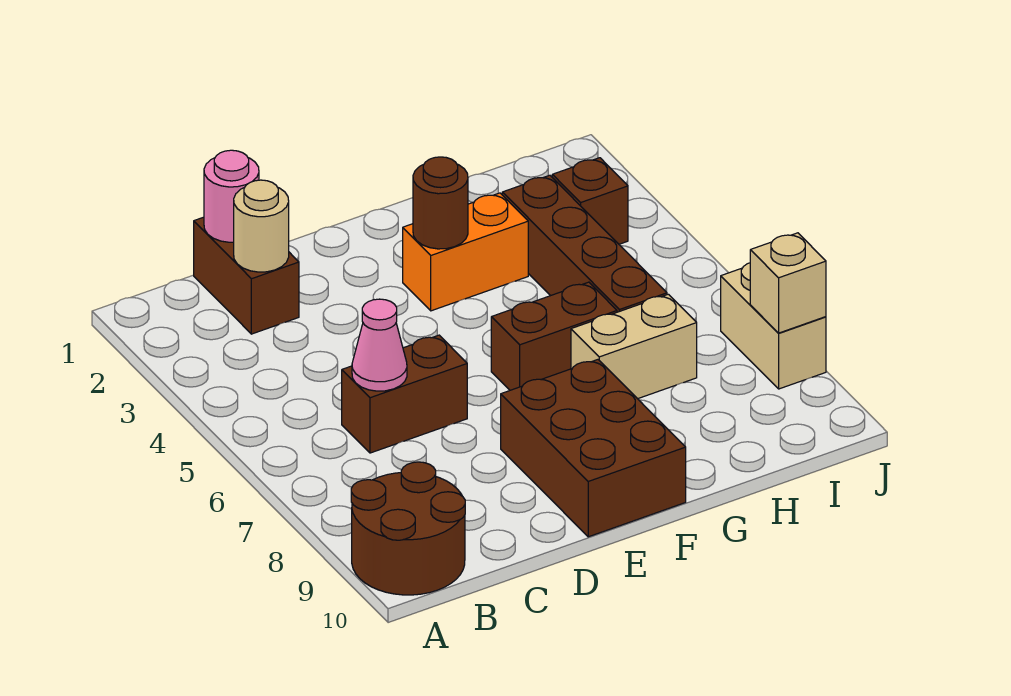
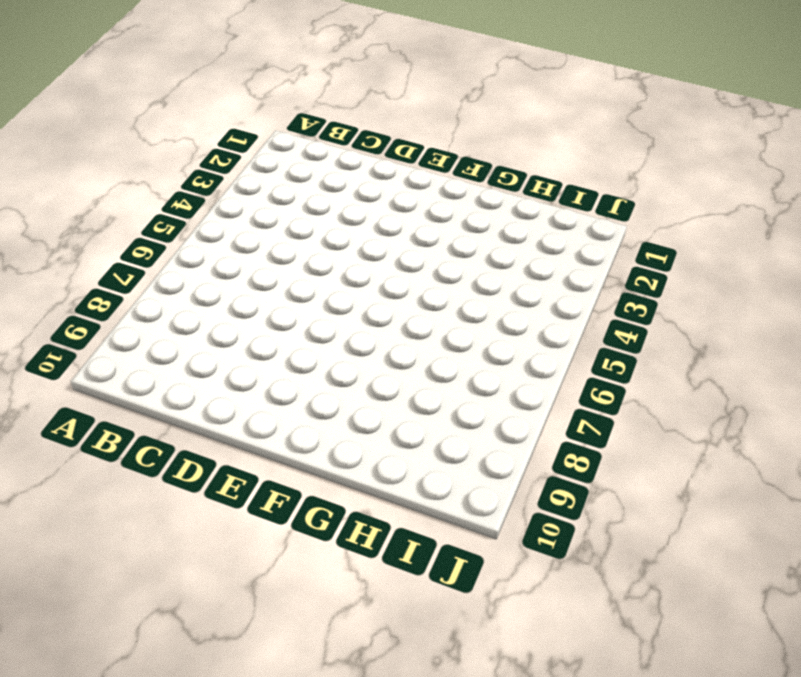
none -> brown 2x2 round brick [351,462,465,595]
none -> brown 1x2 brick [194,217,299,334]
none -> brown 1x2 brick [342,335,467,453]

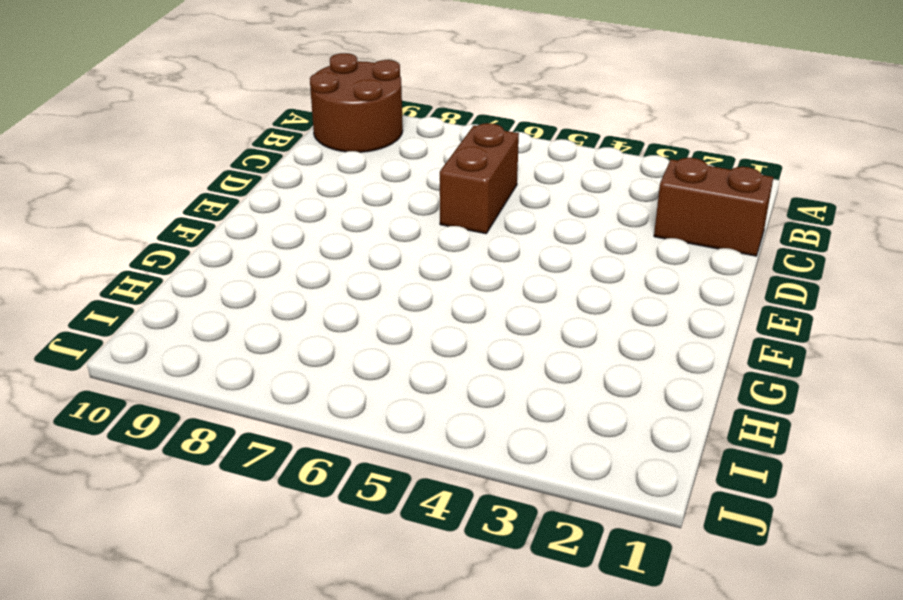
none -> brown 2x3 brick [501,360,686,537]
none -> orange 1x2 brick [403,193,528,311]
none -> brown 1x2 brick [491,282,617,390]

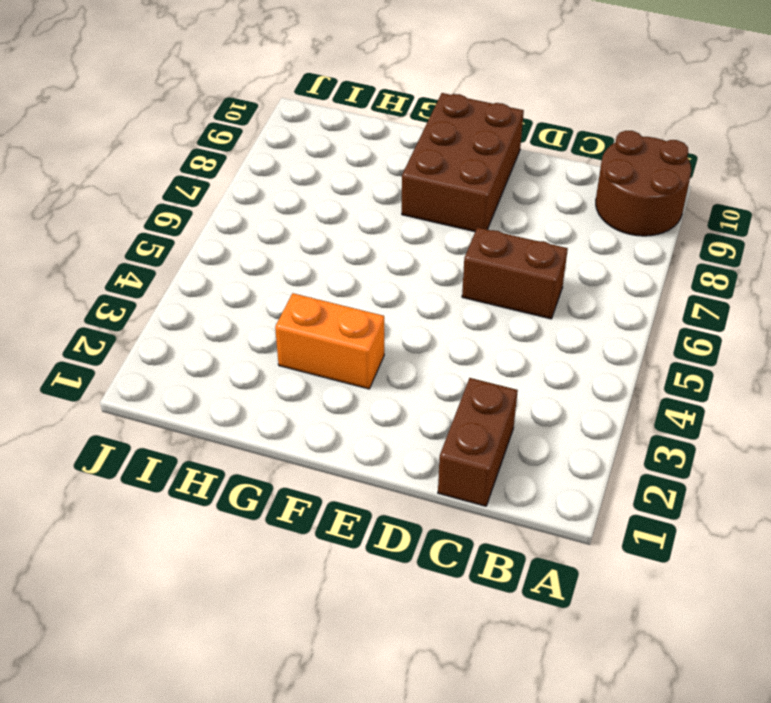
none -> brown 1x2 brick [491,282,617,390]
none -> tan 1x2 brick [571,294,697,399]
none -> brown 1x4 brick [502,175,667,312]

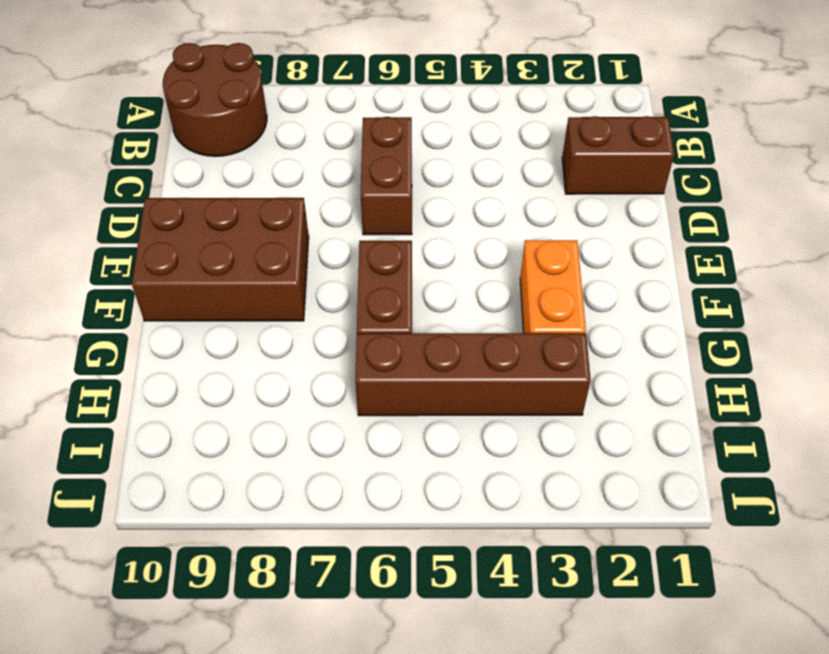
none -> tan 1x2 brick [571,294,697,399]
none -> brown 1x1 brick [552,158,628,244]
none -> tan 1x2 brick [721,263,826,389]

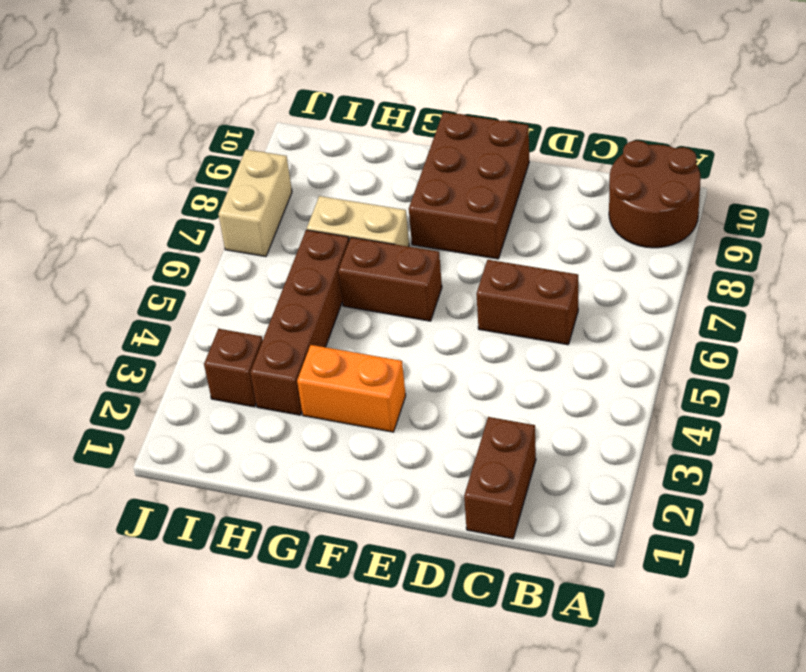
none -> pink 1x1 round brick [204,150,259,242]
none -> tan 1x1 round brick [234,180,289,272]
none -> pink 1x1 cone [352,299,407,391]

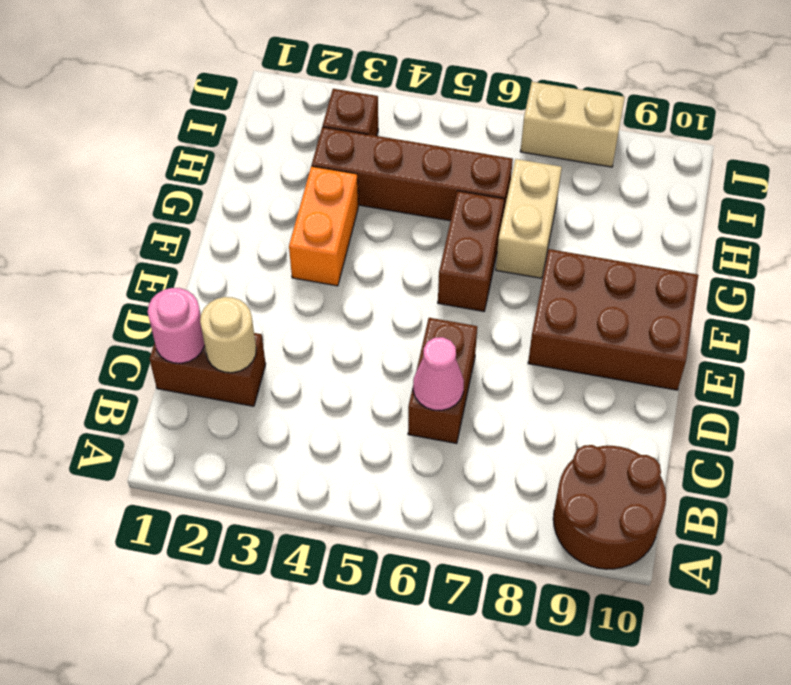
none -> brown 1x1 round brick [413,157,468,249]
none -> tan 1x1 brick [750,233,826,333]

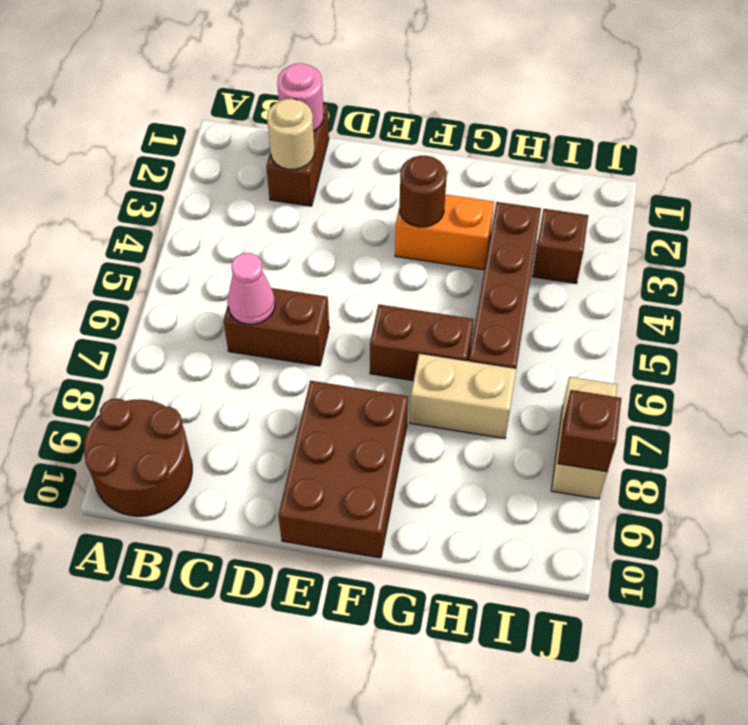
brown 1x1 brick [558,390,621,472] -> tan 1x1 brick [750,233,826,333]

